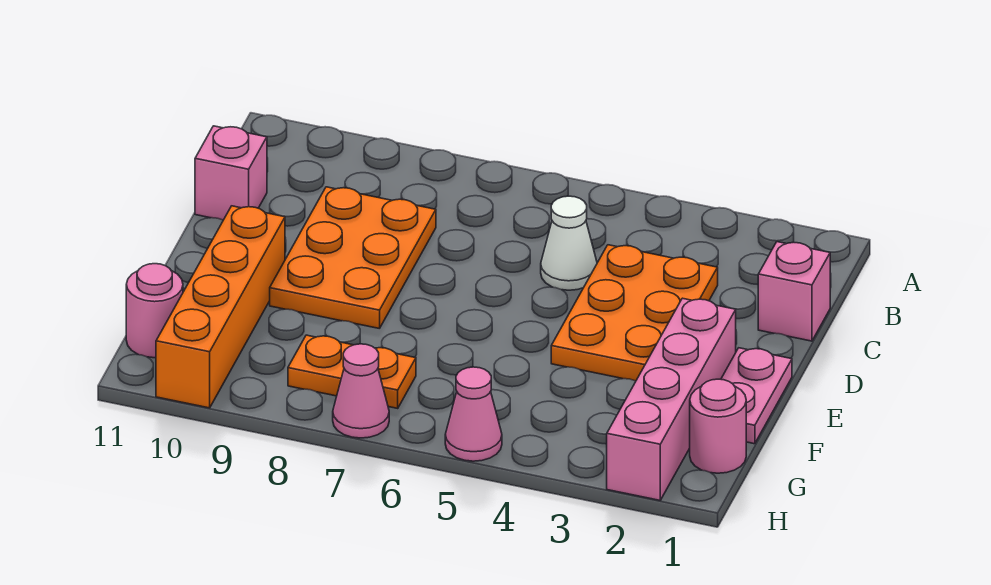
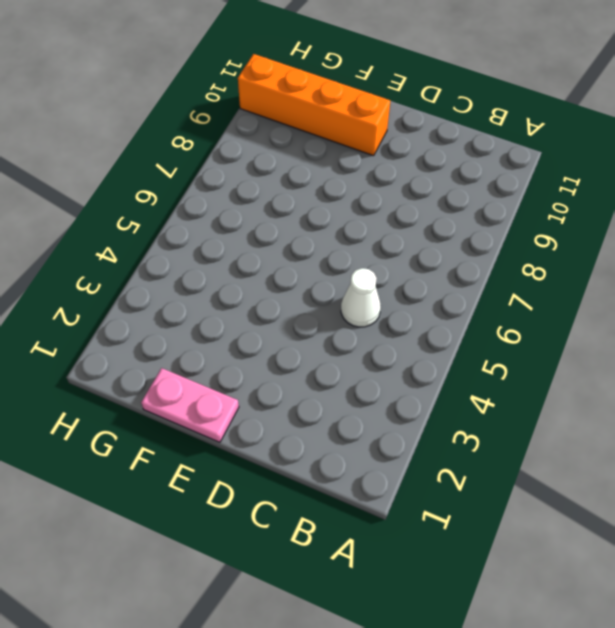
none -> pink 1x1 brick [758,242,830,341]
none -> orange 2x3 plate [551,245,718,381]
none -> orange 2x3 plate [270,187,436,329]

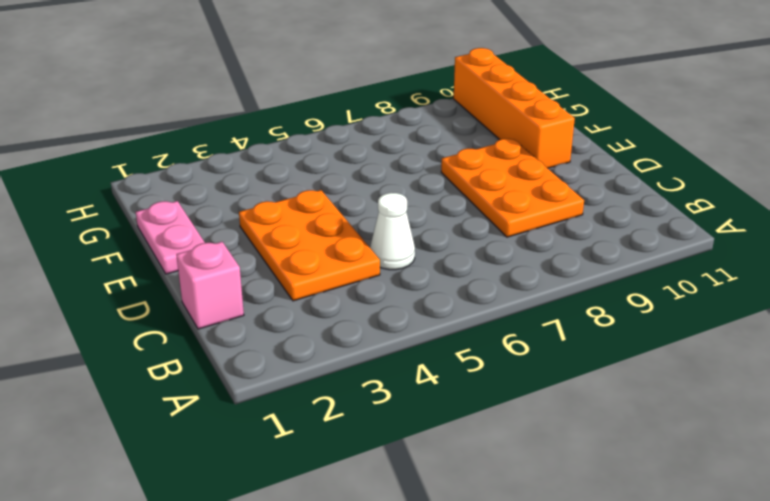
none -> pink 1x1 brick [195,126,267,220]
none -> pink 1x4 brick [607,298,736,500]
none -> pink 1x1 round brick [690,379,746,473]

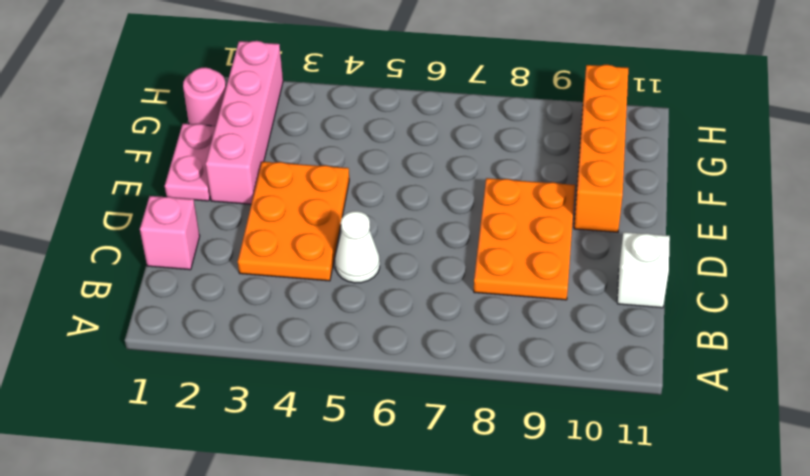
white 1x1 brick [617,232,670,308] -> pink 1x1 brick [195,126,267,220]
none -> orange 1x2 plate [288,335,416,408]
none -> pink 1x1 round brick [126,264,183,358]
none -> pink 1x1 cone [445,367,502,461]

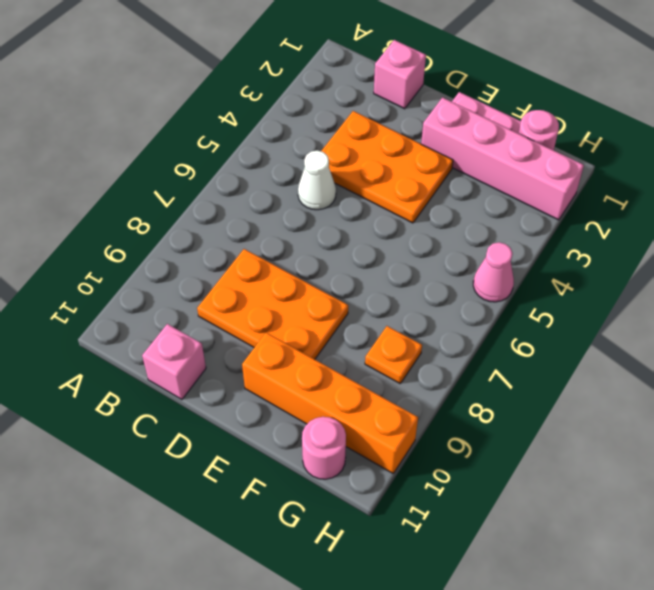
orange 1x1 plate [365,326,422,383] -> orange 1x2 plate [288,335,416,408]
none -> pink 1x1 cone [333,344,389,438]

